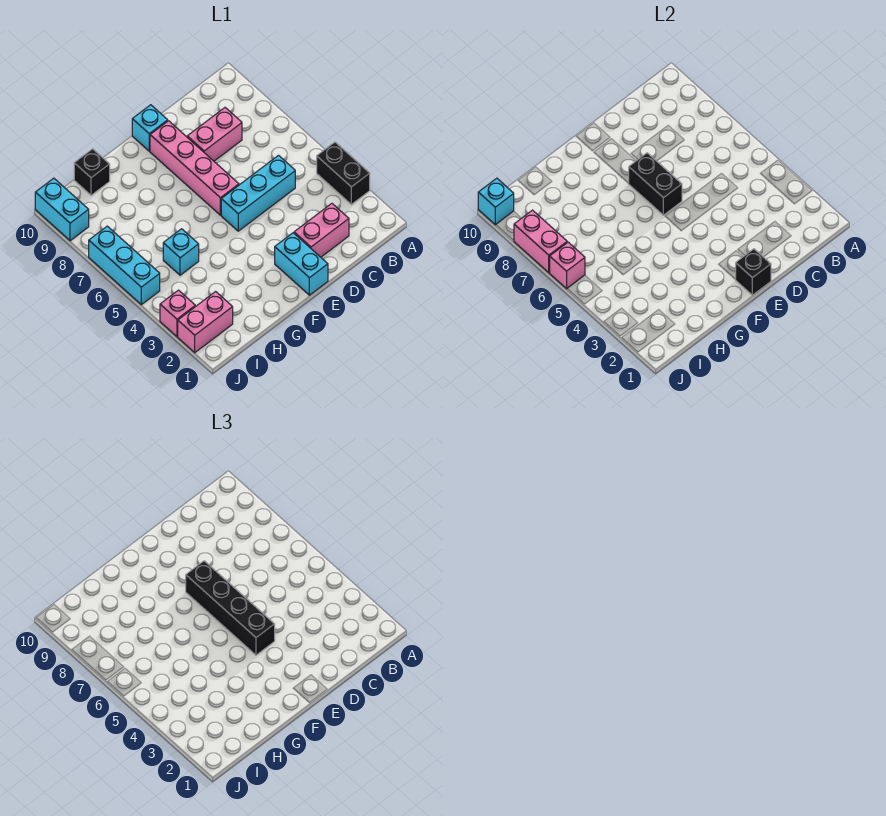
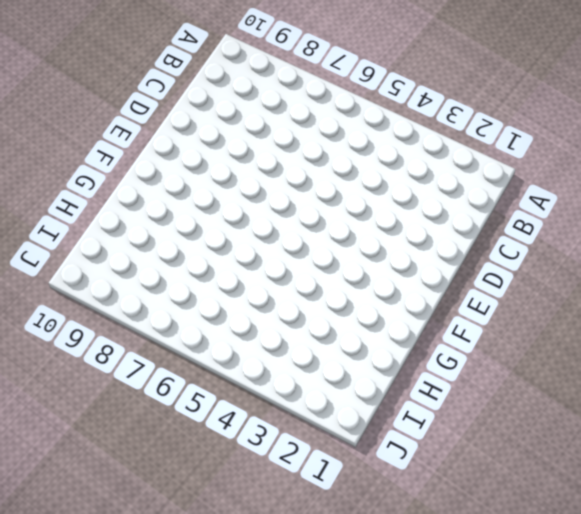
none -> black 1x2 brick [317,142,370,204]
none -> pink 1x2 brick [294,204,349,257]
none -> cyan 1x3 brick [221,155,295,231]

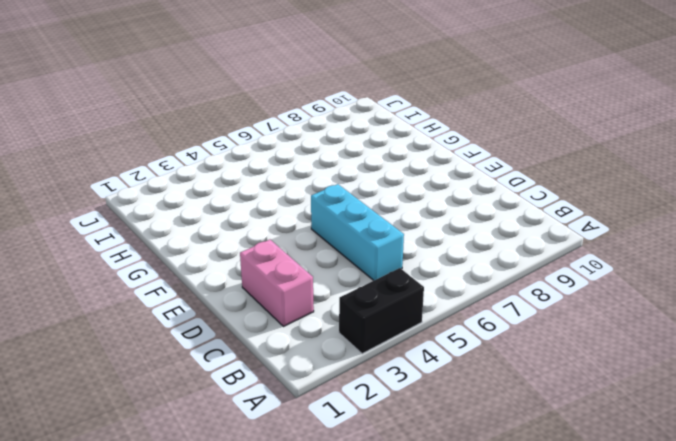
none -> pink 1x2 brick [187,108,242,161]
none -> cyan 1x2 brick [275,233,328,295]
none -> pink 1x4 brick [150,121,239,215]

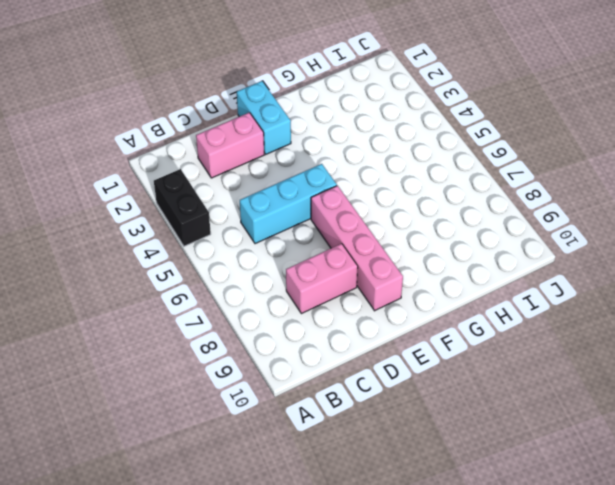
none -> cyan 1x1 brick [132,105,168,151]
none -> cyan 1x1 brick [163,229,199,275]
none -> black 1x1 brick [74,149,110,195]

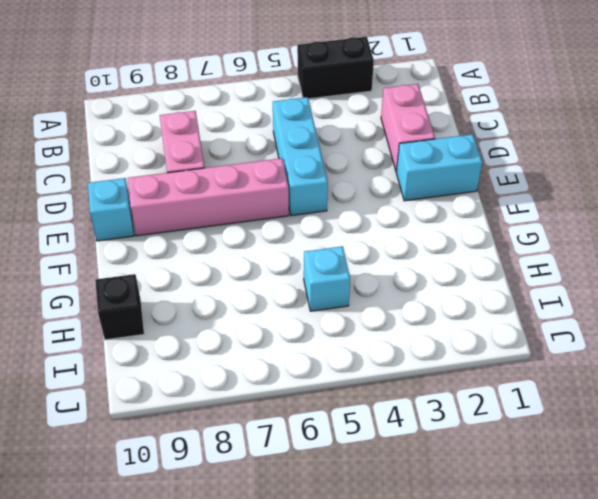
none -> pink 1x2 brick [178,292,233,353]
none -> pink 1x1 brick [160,290,195,337]
none -> cyan 1x3 brick [89,226,160,305]

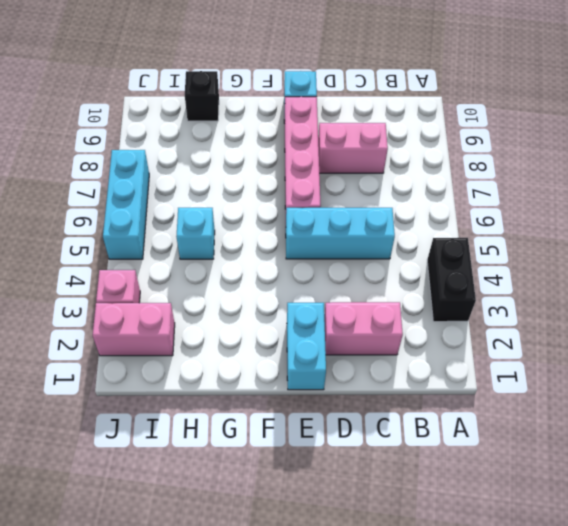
none -> cyan 1x2 brick [35,178,89,241]
none -> black 1x1 brick [736,249,771,295]
none -> black 1x2 brick [628,153,682,215]

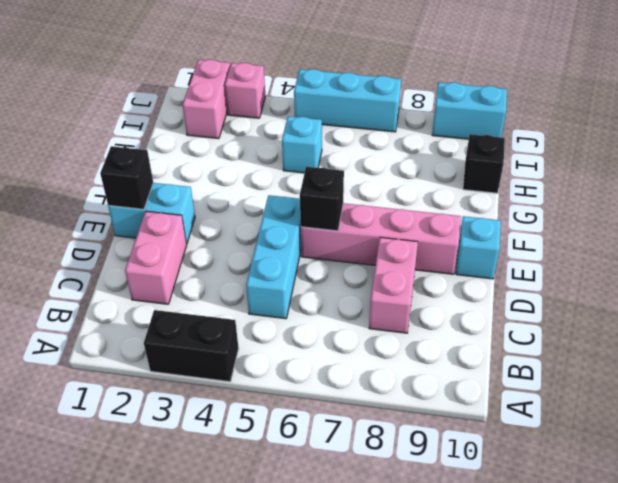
black 1x1 brick [300,167,344,231] -> black 1x2 brick [628,153,682,215]
none -> pink 1x1 brick [550,242,585,289]
none -> pink 1x2 brick [514,210,567,273]
none -> cyan 1x1 brick [478,178,514,225]

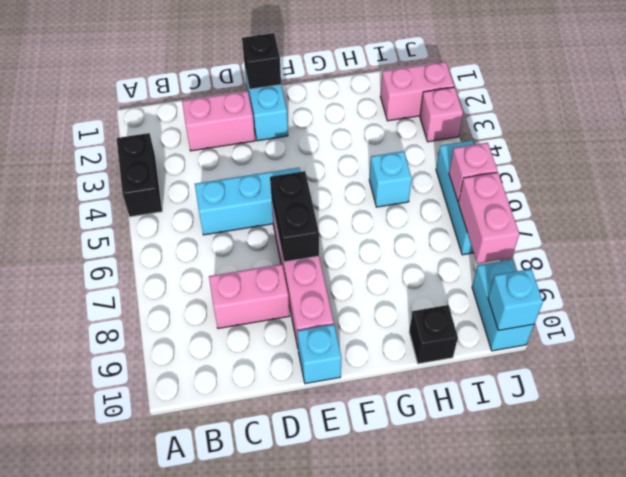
none -> black 1x4 brick [186,561,275,655]

